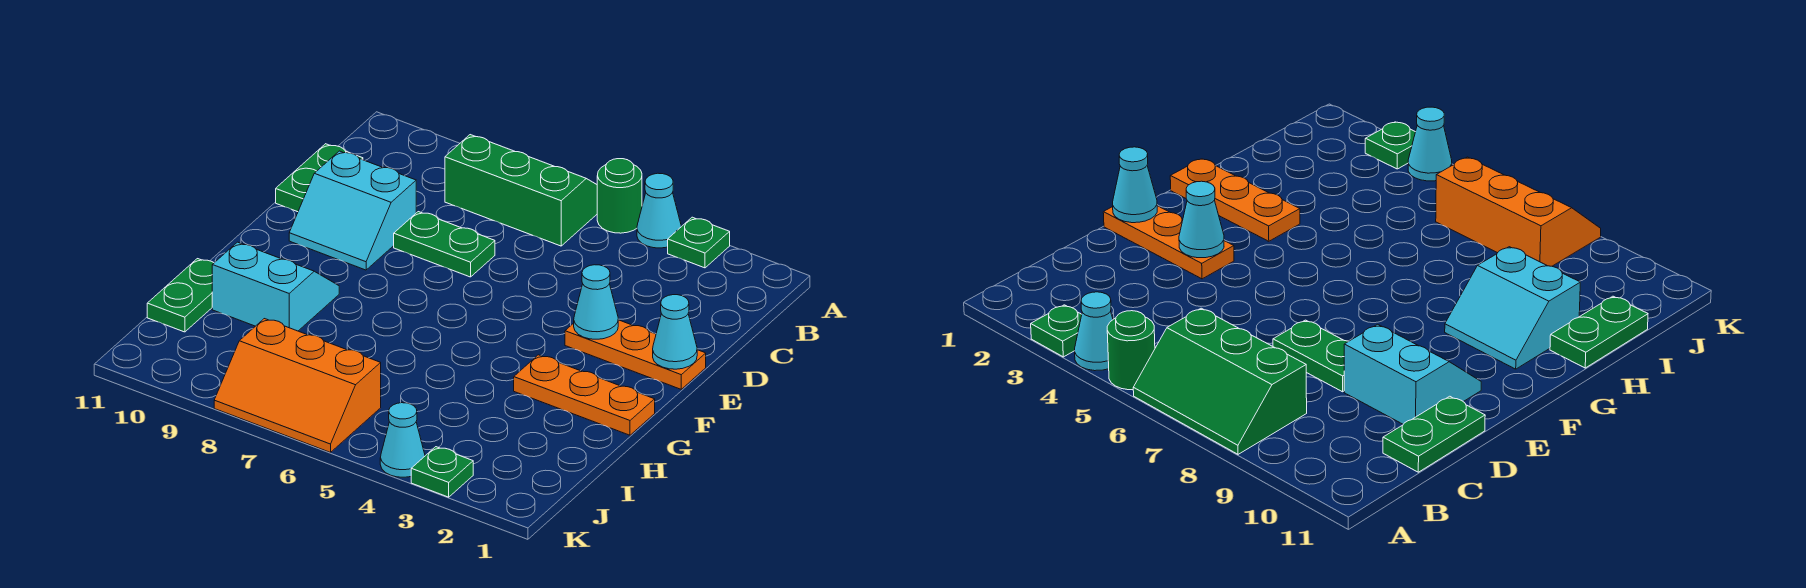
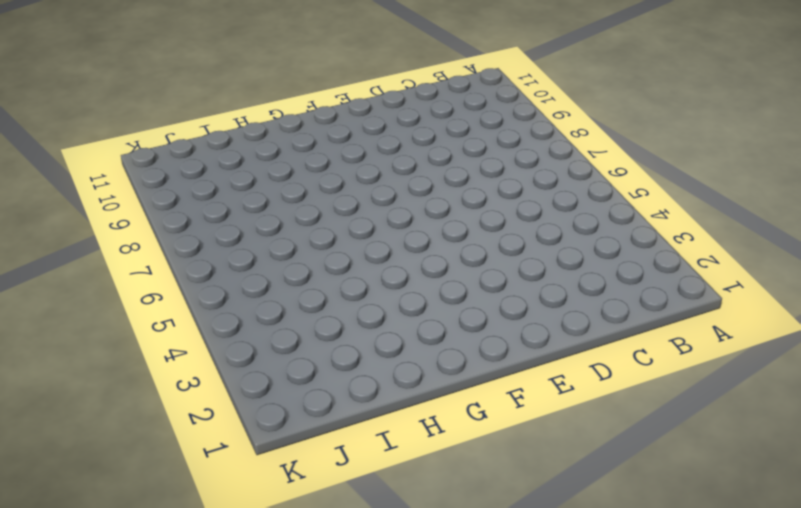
none -> green 1x1 plate [668,217,730,268]
none -> cyan 1x1 cone [637,173,681,248]
none -> green 1x1 round brick [597,159,642,233]

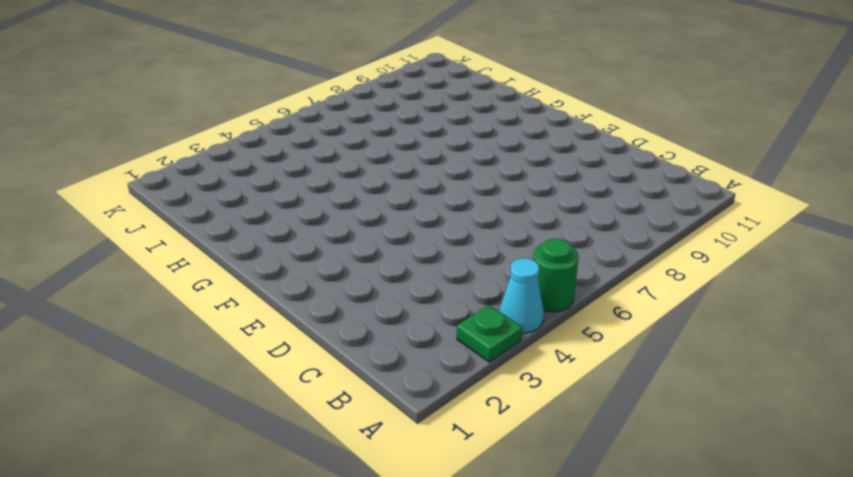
none -> green 2x3 slope [445,135,597,246]
none -> green 1x2 plate [276,144,363,212]
none -> green 1x2 plate [394,212,495,277]

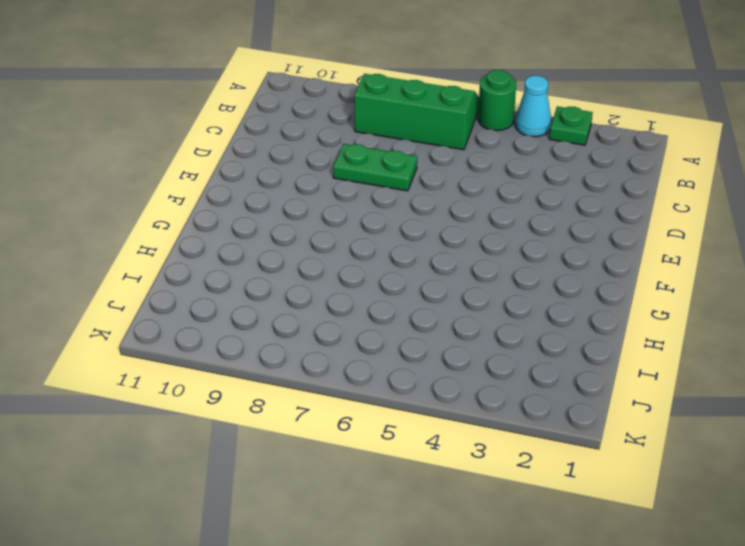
none -> green 1x2 plate [276,144,363,212]
none -> cyan 2x2 slope [289,151,416,270]
none -> orange 1x3 plate [565,320,706,389]

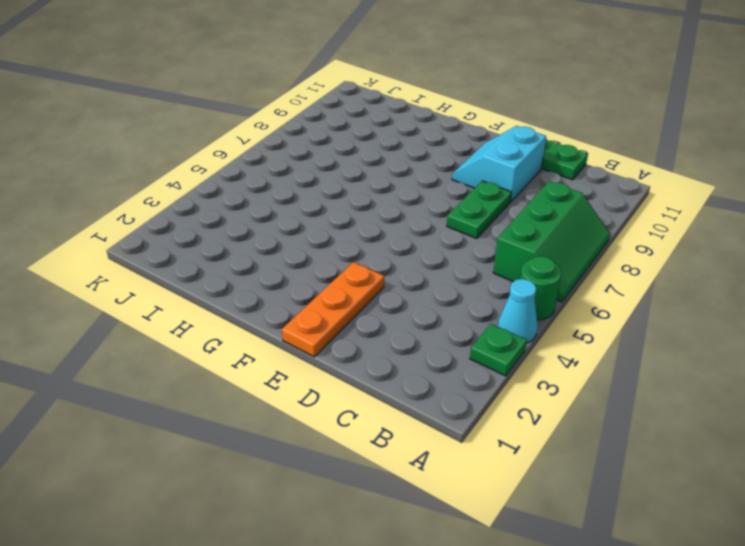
none -> orange 1x3 plate [514,355,655,435]
none -> cyan 2x2 slope [212,242,339,331]
none -> green 1x2 plate [147,259,214,332]

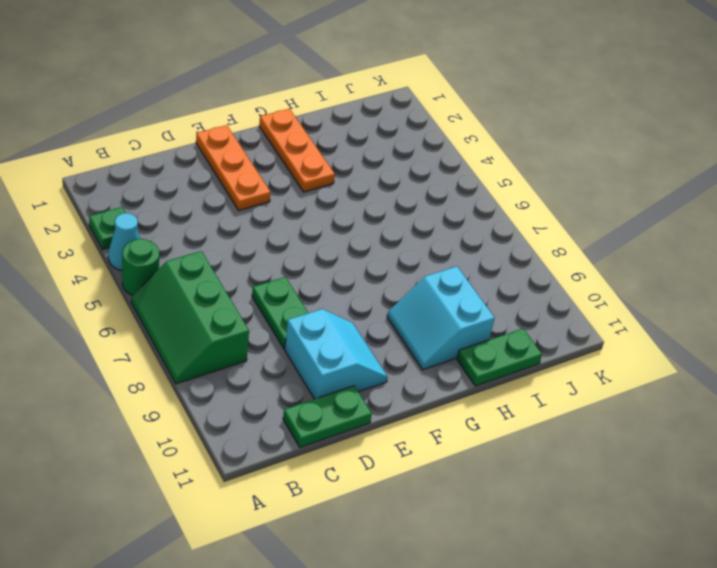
none -> orange 2x3 slope [214,319,381,452]
none -> green 1x1 plate [411,447,473,497]
none -> cyan 1x1 cone [380,403,425,477]

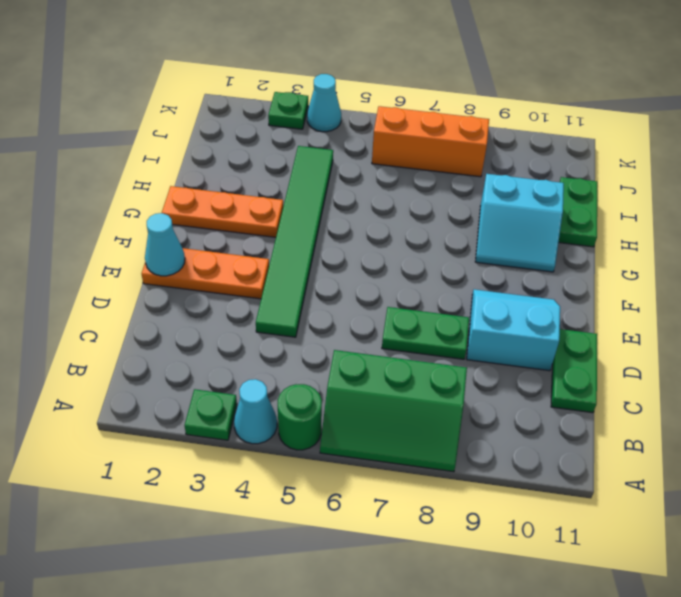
green 1x6 tile [256,146,333,337] -> none
none -> cyan 1x1 cone [574,265,618,339]

